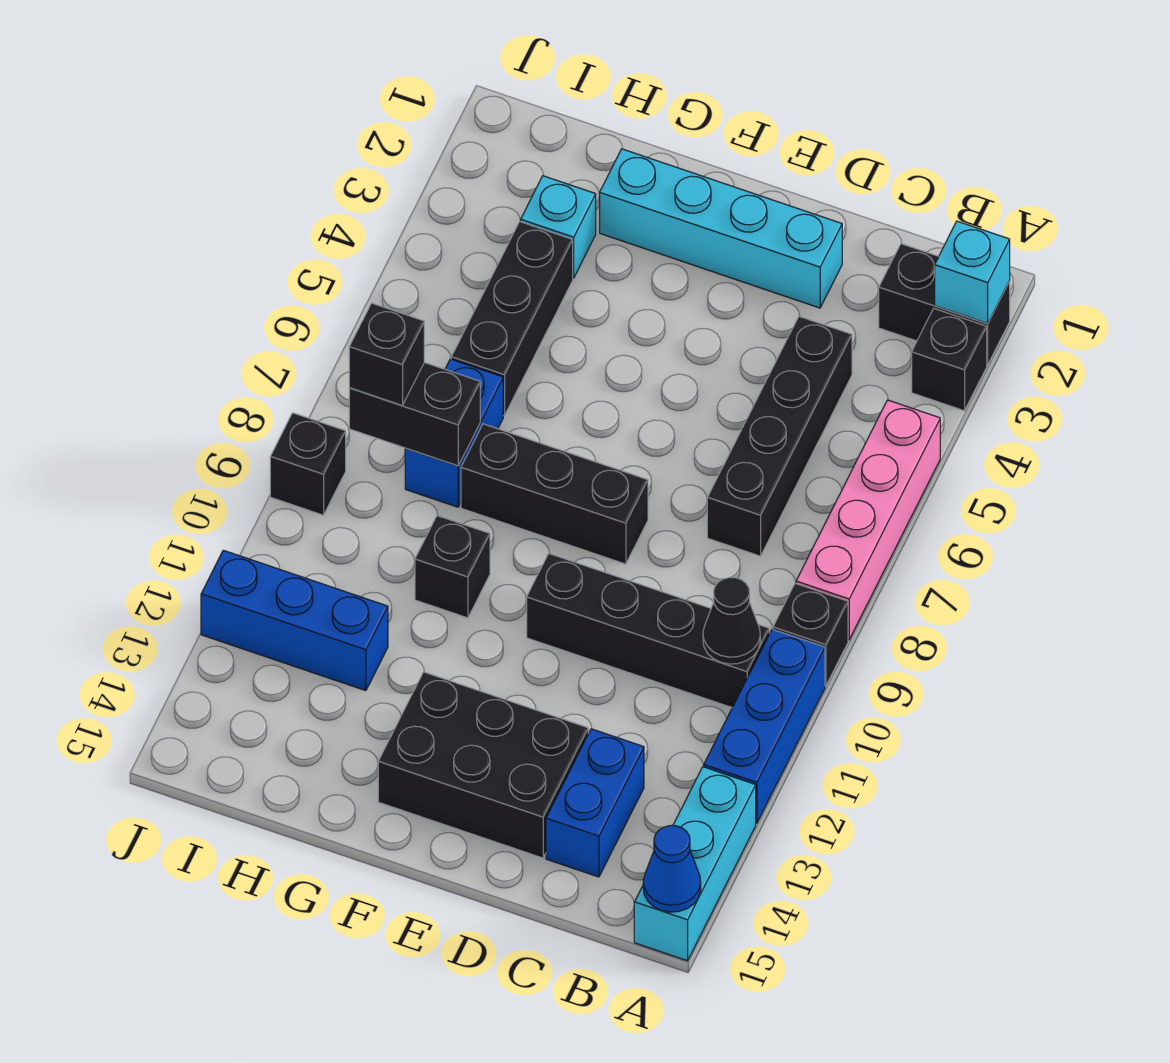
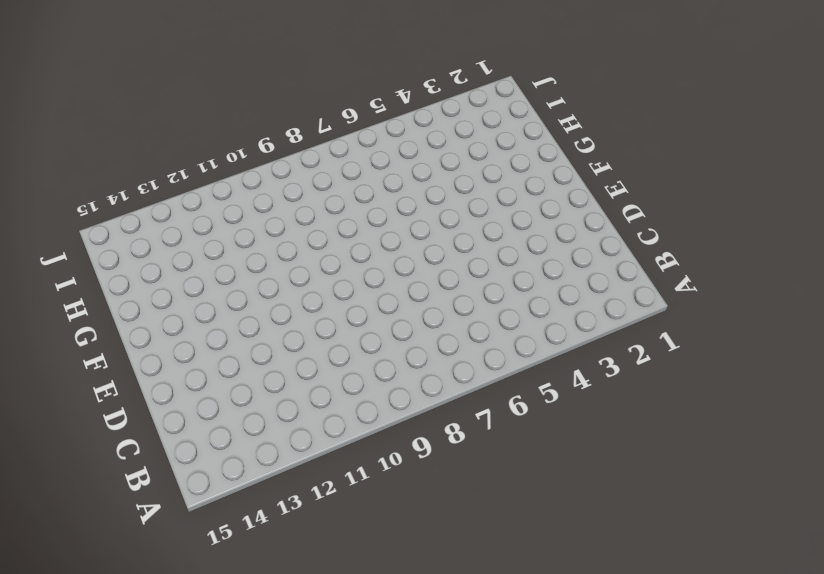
none -> black 1x2 brick [879,244,1010,365]
none -> black 1x1 brick [912,309,987,411]
none -> pink 1x4 brick [796,400,940,640]

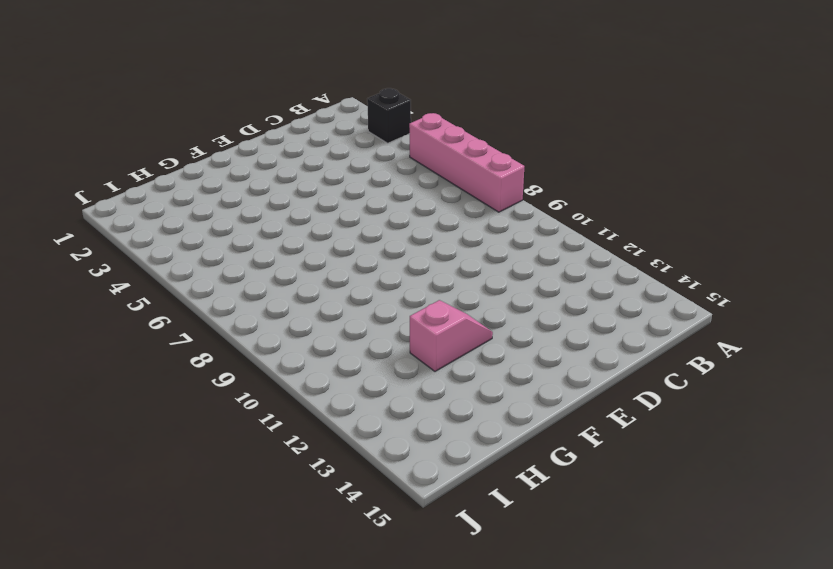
pink 1x2 slope [410,300,493,371] -> none
none -> black 1x2 brick [879,244,1010,365]
none -> black 1x1 brick [773,583,848,686]
none -> blue 1x3 brick [704,629,825,823]

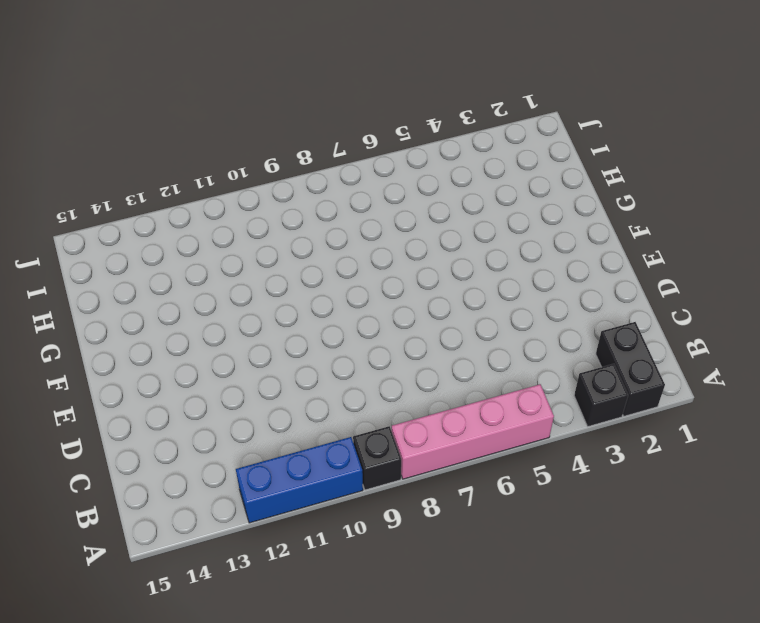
none -> cyan 1x3 brick [634,767,756,961]
none -> black 1x4 brick [527,554,769,707]
none -> black 1x4 brick [707,316,852,556]

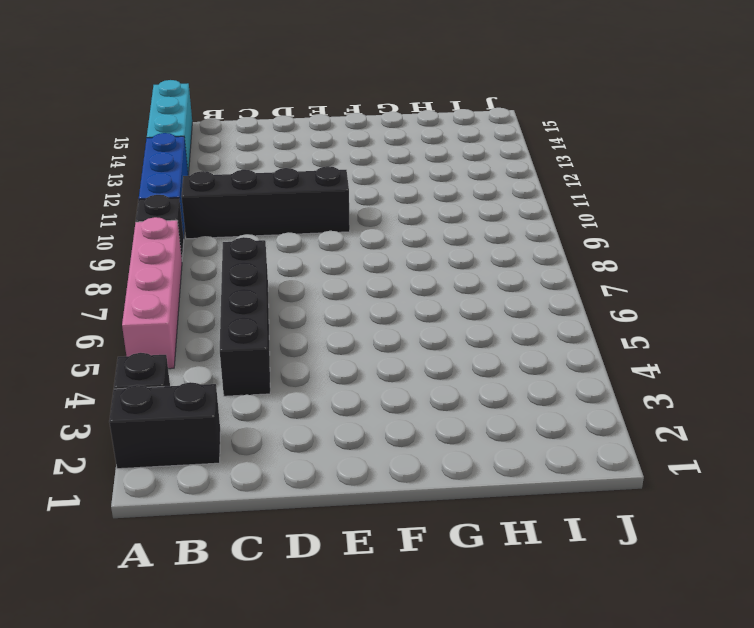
none -> blue 1x2 brick [546,729,644,877]
none -> cyan 1x4 brick [600,149,842,308]
none -> black 2x3 brick [378,672,588,858]

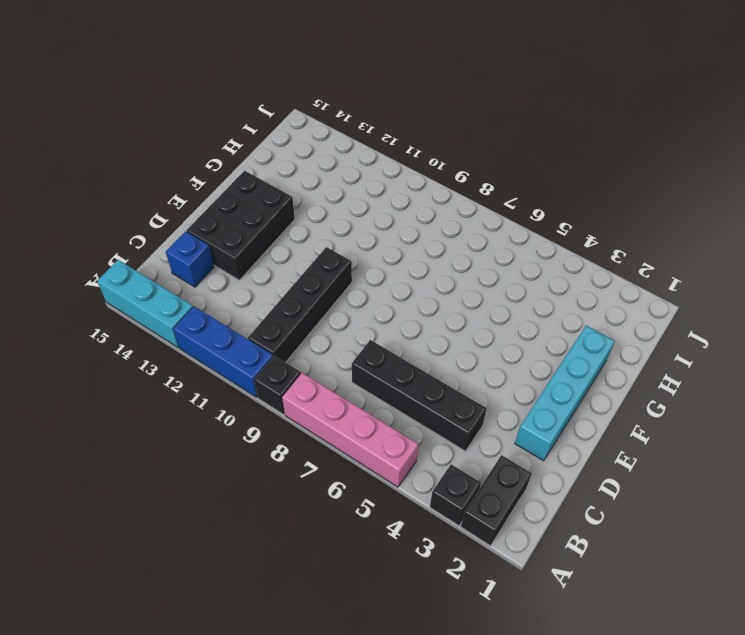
blue 1x1 brick [166,231,214,287] -> blue 1x2 brick [546,729,644,877]
none -> black 1x3 brick [461,424,648,564]
none -> black 1x1 brick [415,515,490,618]
none -> cyan 1x1 brick [520,176,596,278]

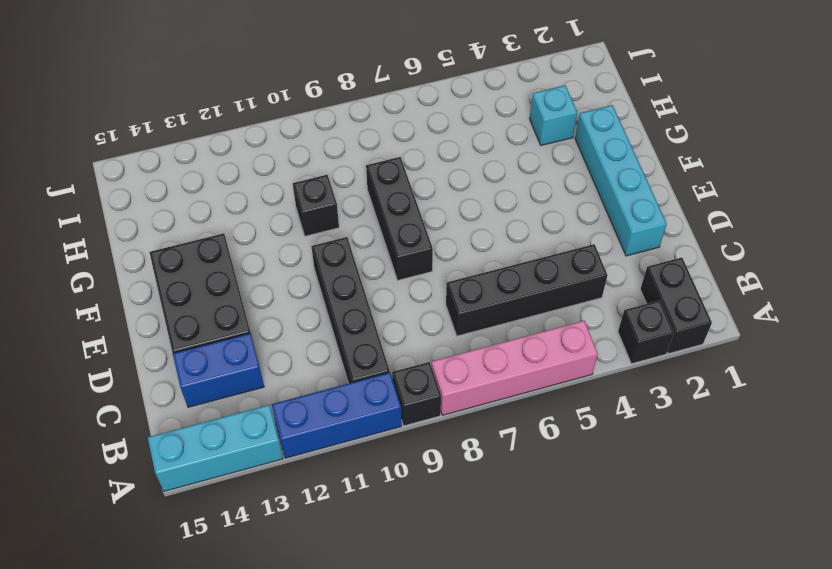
none -> black 1x3 brick [451,222,573,416]
none -> blue 1x2 brick [405,359,503,507]
none -> blue 1x3 brick [201,550,388,691]

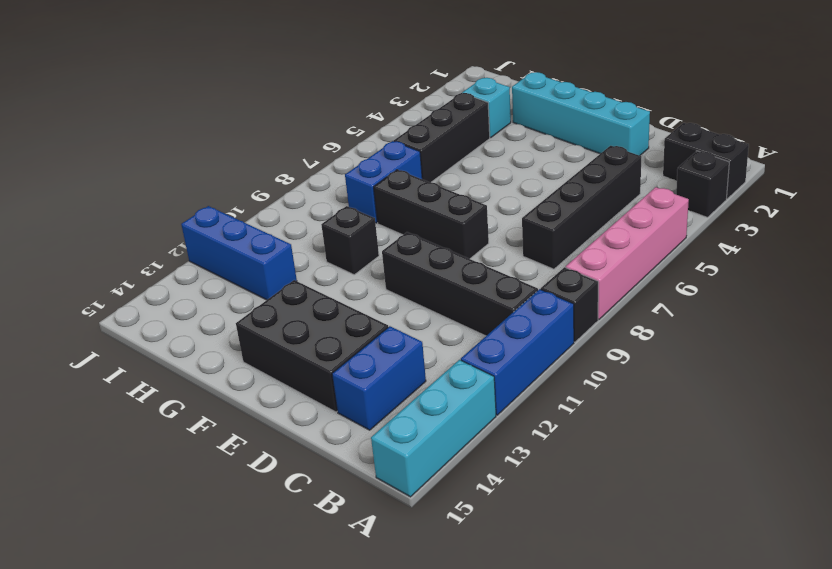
none -> black 1x1 brick [270,413,346,515]
none -> cyan 1x1 brick [935,221,1010,323]
none -> blue 1x1 cone [643,826,701,912]

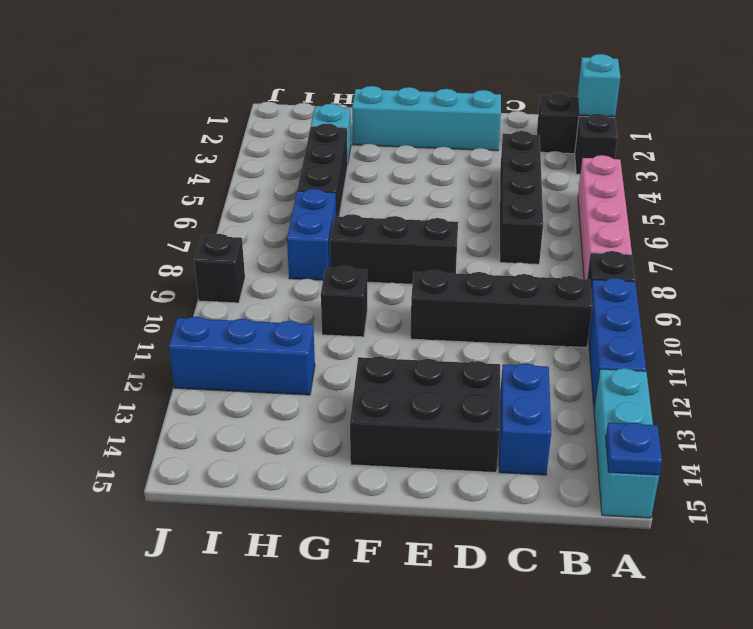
blue 1x1 plate [606,422,662,475] -> blue 1x1 cone [643,826,701,912]
none -> black 1x1 cone [703,577,760,664]
none -> black 1x2 brick [349,362,480,466]
none -> black 1x1 brick [349,303,424,405]

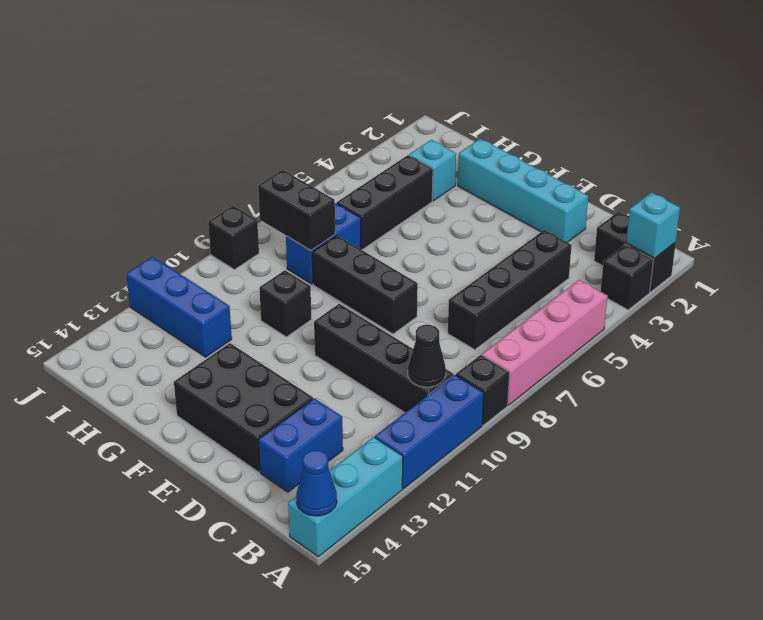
none -> black 1x1 brick [349,303,424,405]

